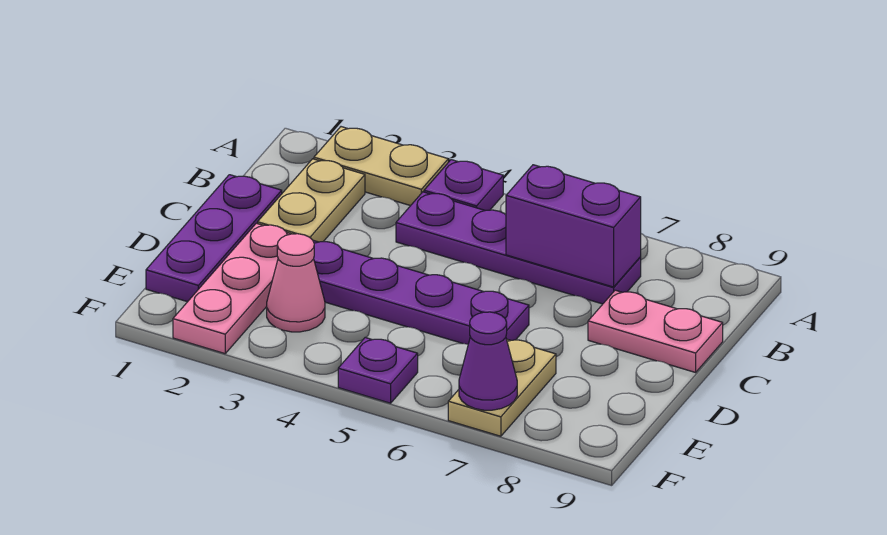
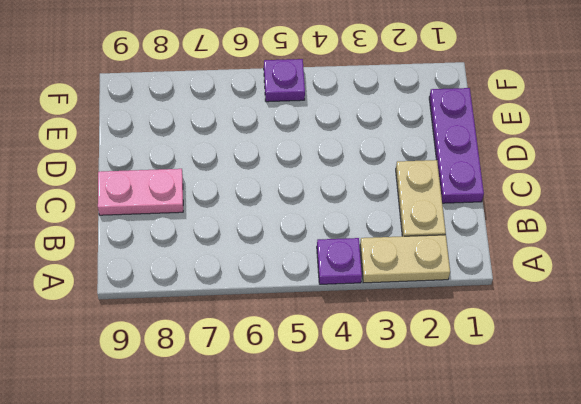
none -> purple 1x4 plate [396,192,641,304]
none -> pink 1x3 plate [173,223,290,354]
none -> purple 1x4 plate [313,240,529,344]

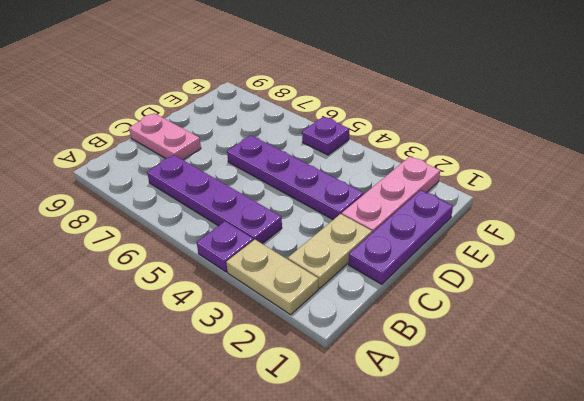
none -> pink 1x1 cone [267,234,325,332]
none -> tan 1x2 plate [448,339,556,436]
none -> purple 1x2 brick [506,165,641,287]

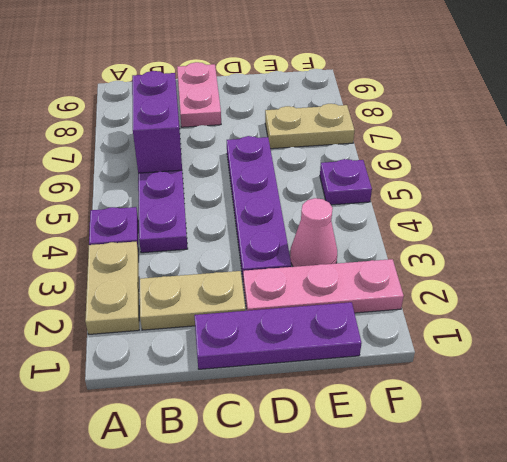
none -> purple 1x1 cone [459,312,517,410]

